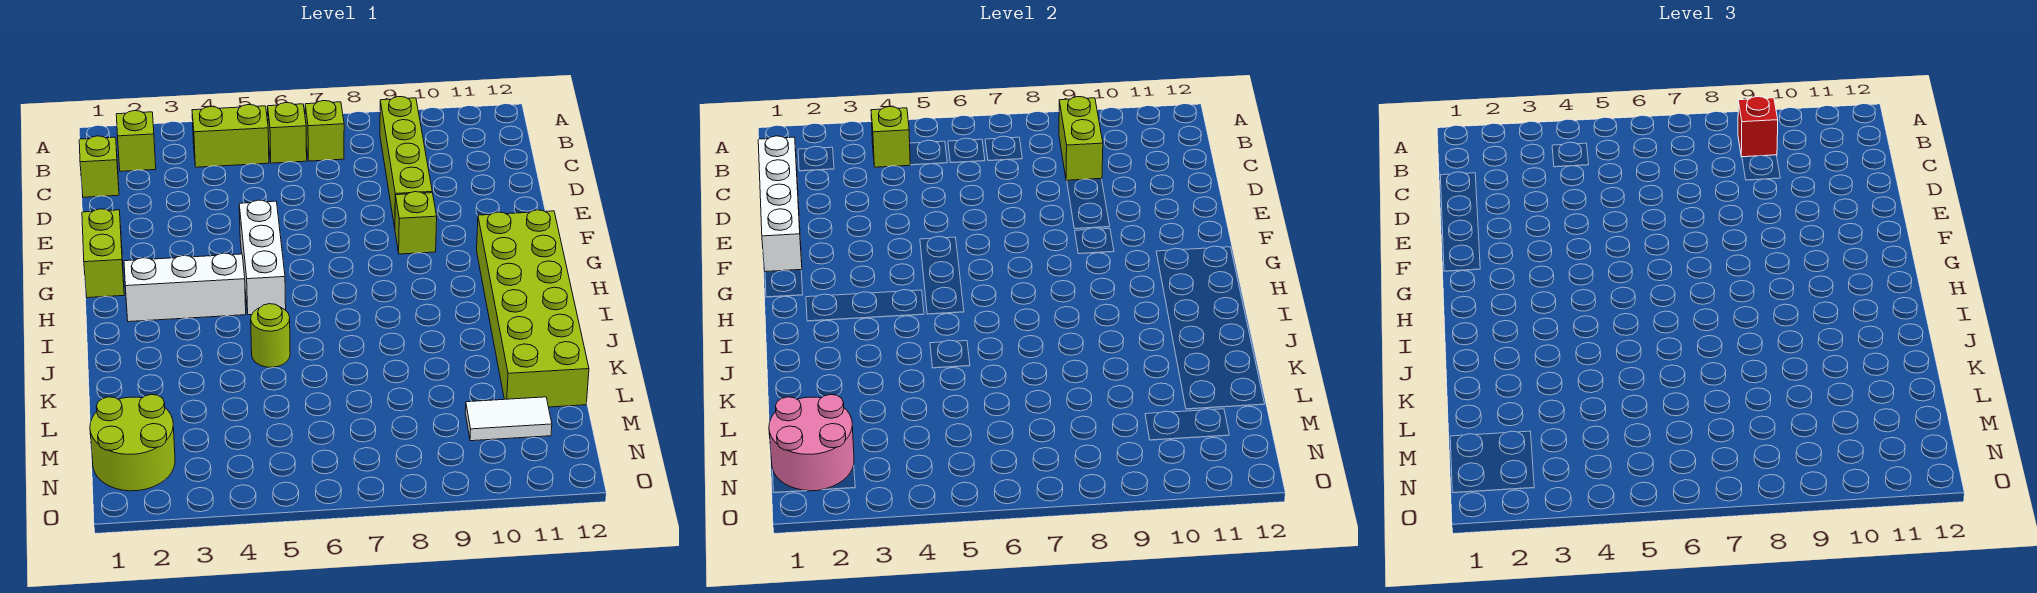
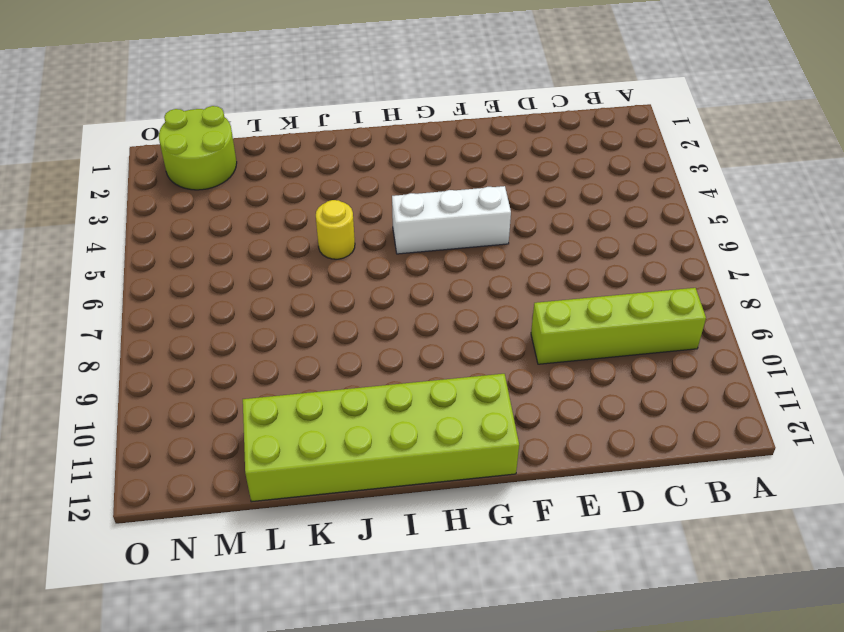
yellow 1x1 round brick [316,200,355,259] -> lime 1x1 round brick [251,304,290,367]
none -> lime 1x1 brick [116,111,156,171]
none -> lime 1x2 brick [192,105,269,167]
none -> lime 1x1 brick [268,103,307,163]

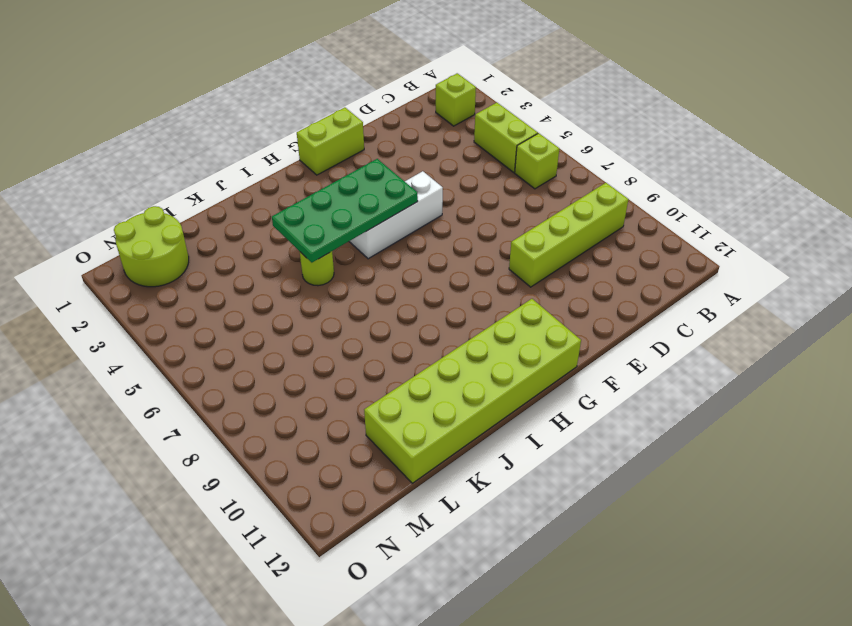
green 2x4 plate [272,159,418,262] -> none
none -> lime 1x1 brick [305,101,344,161]
none -> lime 1x1 brick [79,136,119,197]
none -> lime 1x1 brick [395,192,437,254]

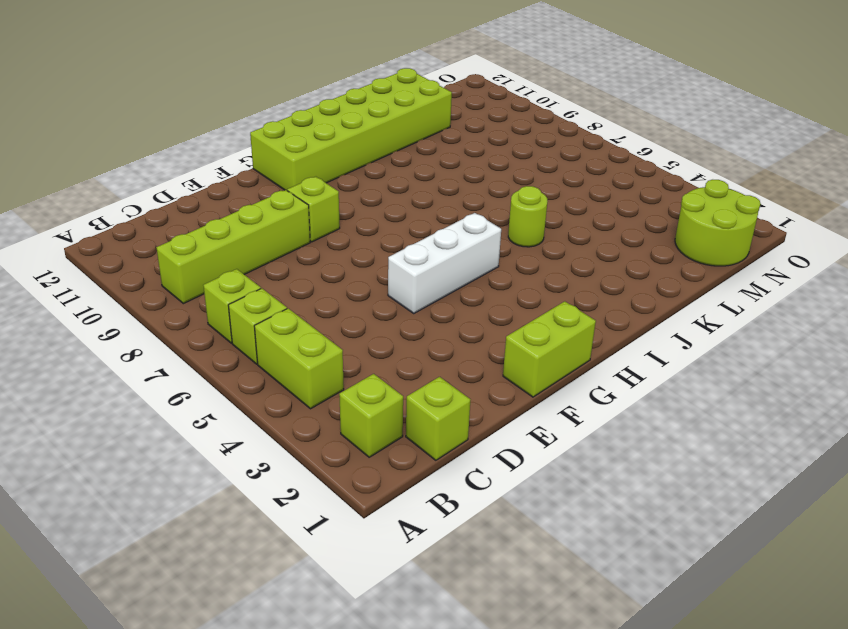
none -> white 1x3 brick [124,253,246,322]
none -> white 1x2 tile [465,397,552,441]
none -> lime 1x1 brick [871,107,910,167]

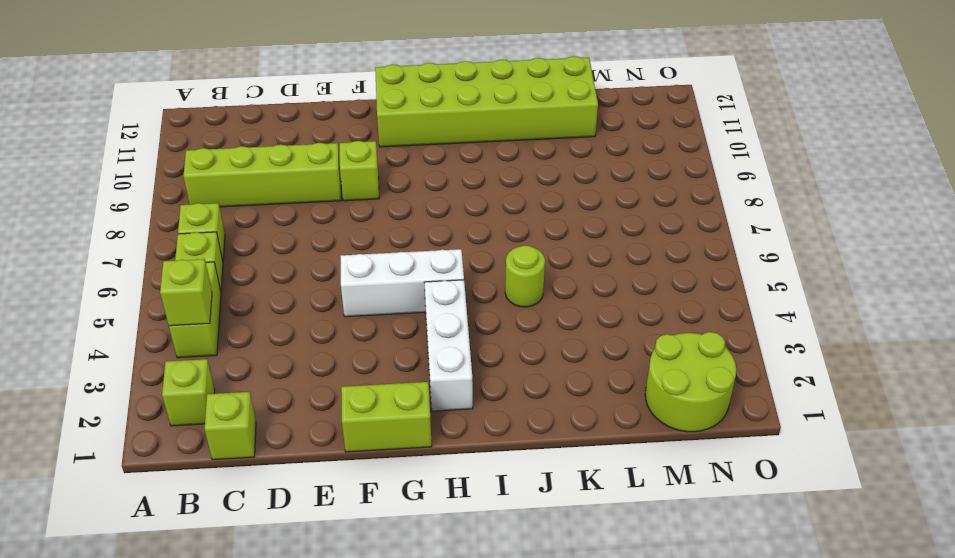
none -> white 1x2 tile [465,397,552,441]
none -> lime 1x2 brick [1059,97,1103,181]
none -> white 1x4 brick [758,136,802,272]

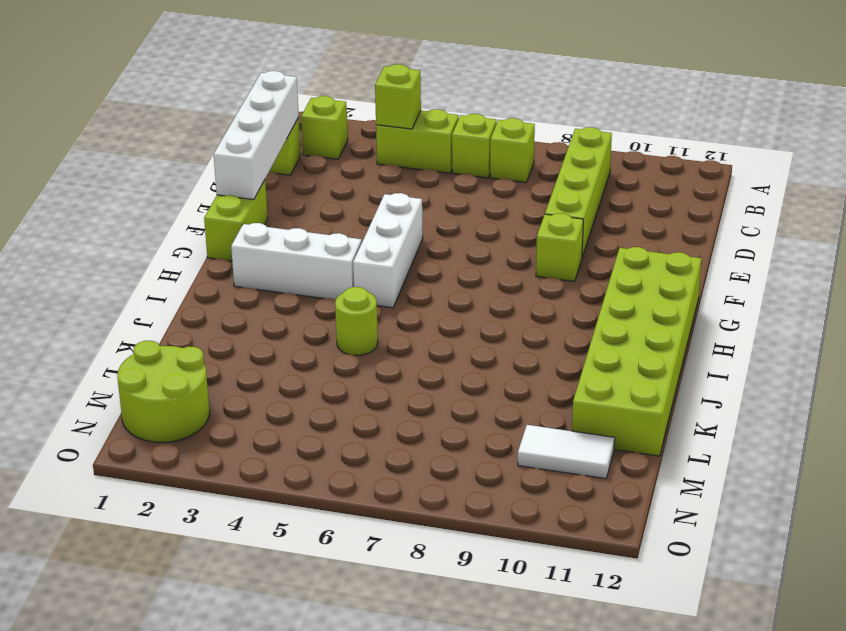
none -> lime 1x2 brick [1059,97,1103,181]
none -> pink 2x2 round brick [769,394,854,491]
none -> red 1x1 brick [1738,97,1778,157]

